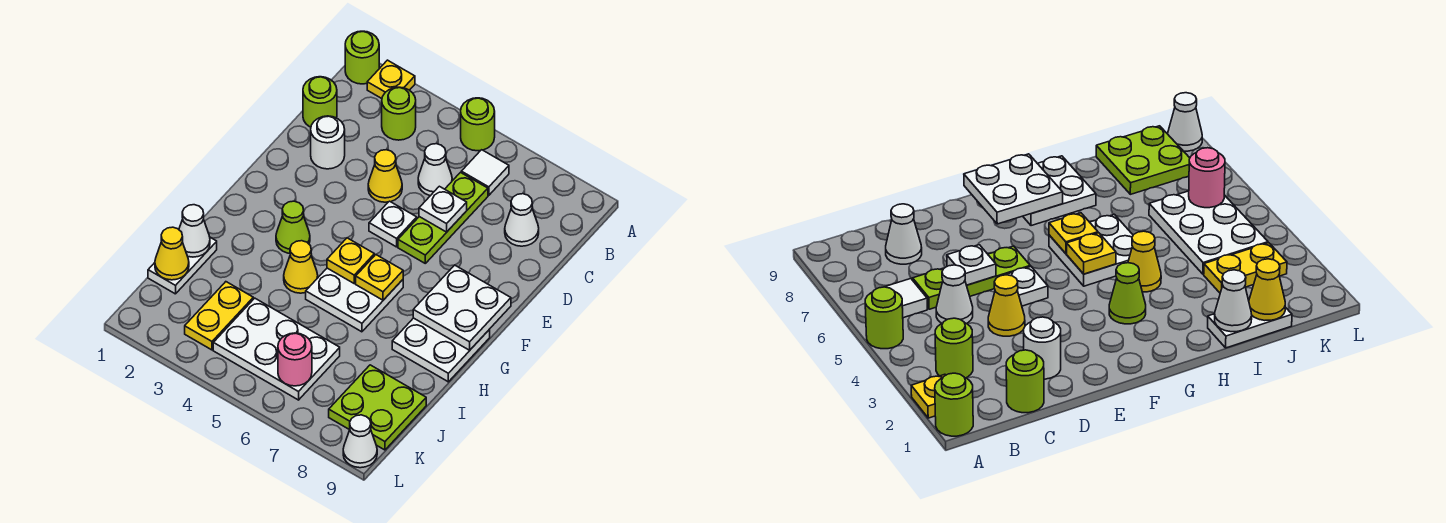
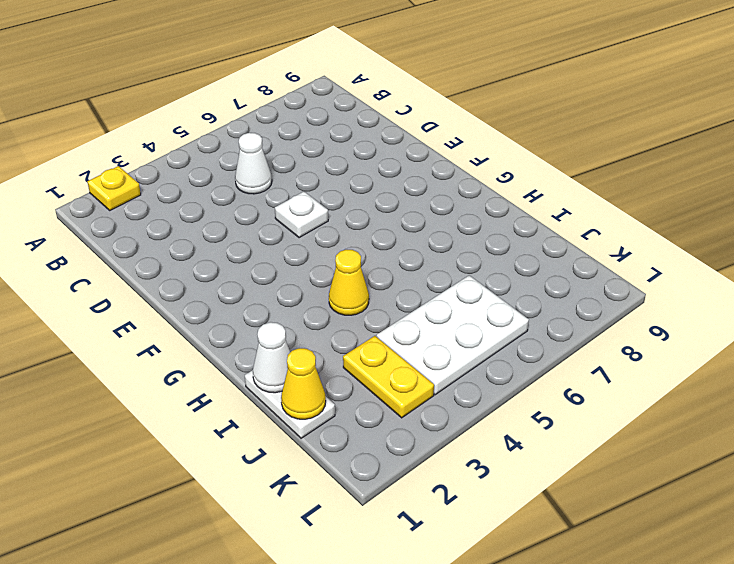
none -> lime 1x1 round brick [345,31,379,84]
none -> lime 1x1 round brick [461,98,495,151]
none -> lime 1x1 round brick [382,87,416,140]

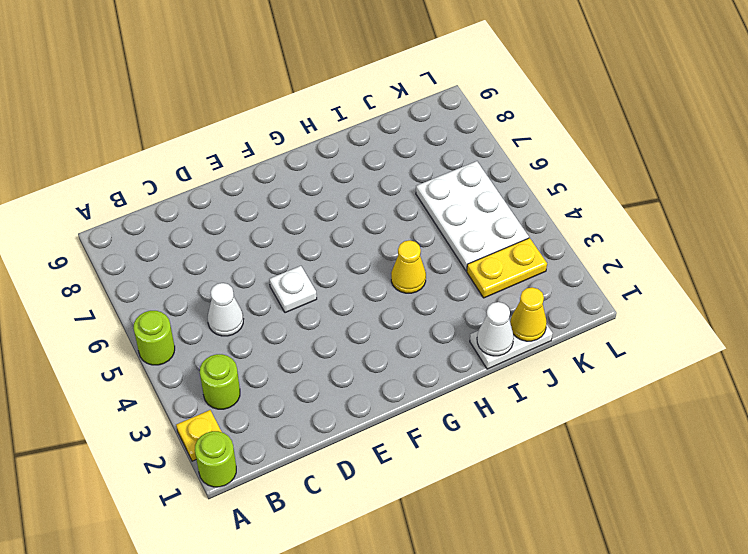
none -> white 1x1 tile [461,150,509,195]
none -> lime 1x1 round brick [303,77,337,127]
none -> lime 1x3 plate [398,173,488,263]

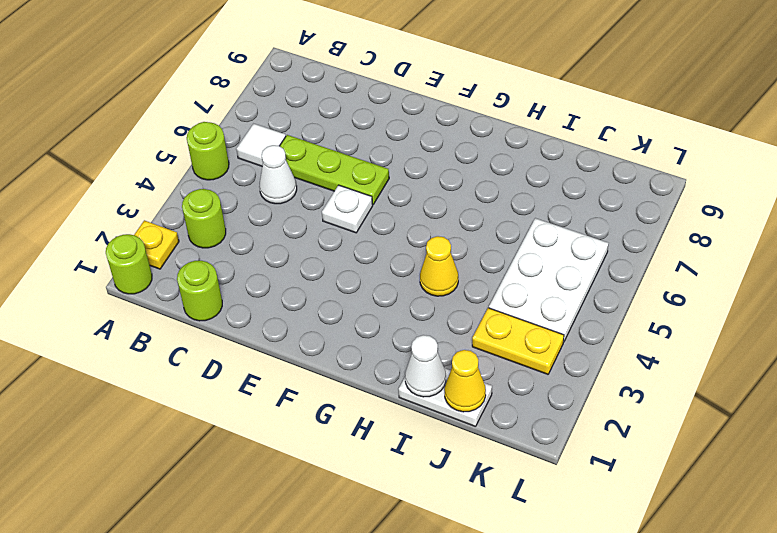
none -> white 1x1 cone [505,194,539,246]
none -> white 1x1 round brick [311,116,345,169]
none -> yellow 1x1 cone [368,150,402,202]

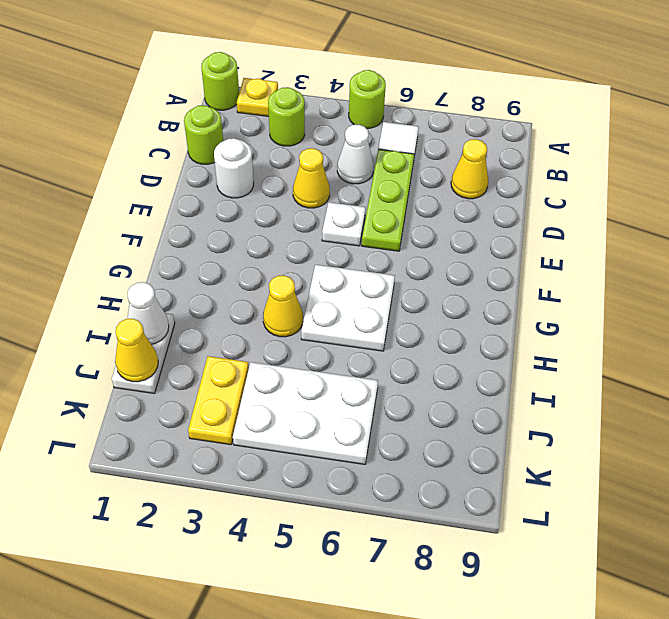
yellow 1x1 cone [451,139,488,199] -> white 1x1 cone [505,194,539,246]
none -> lime 1x1 cone [276,201,310,253]
none -> white 2x2 plate [392,318,490,382]
none -> lime 2x2 plate [329,365,426,450]

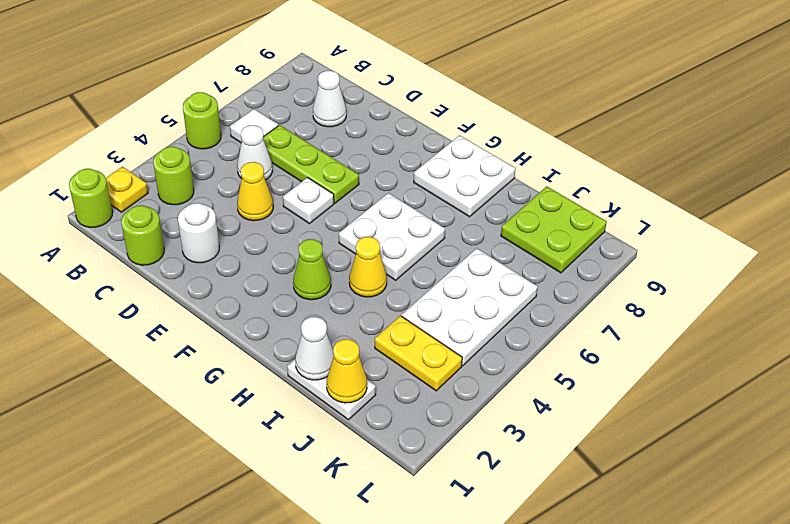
none -> white 1x1 cone [343,415,377,468]
none -> white 1x1 plate [419,186,467,232]
none -> white 2x2 plate [413,265,511,350]

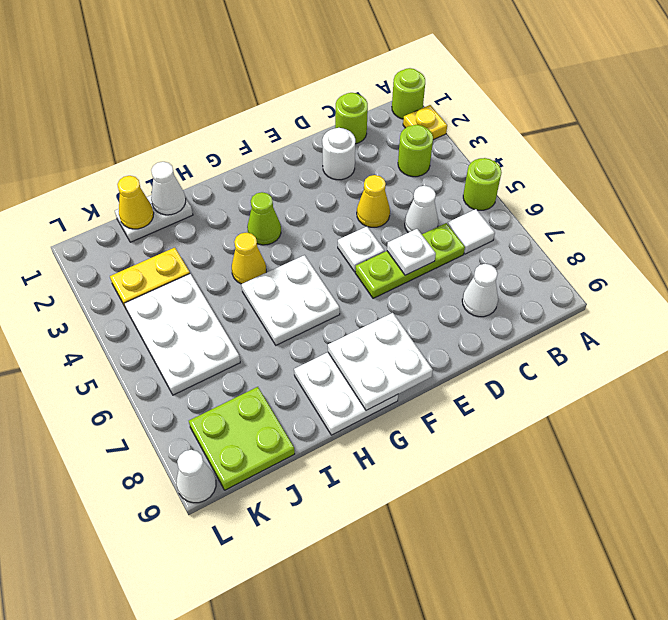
none -> yellow 1x1 plate [327,238,374,283]
none -> yellow 1x1 plate [356,255,403,300]
none -> pink 1x1 round brick [278,333,312,386]

